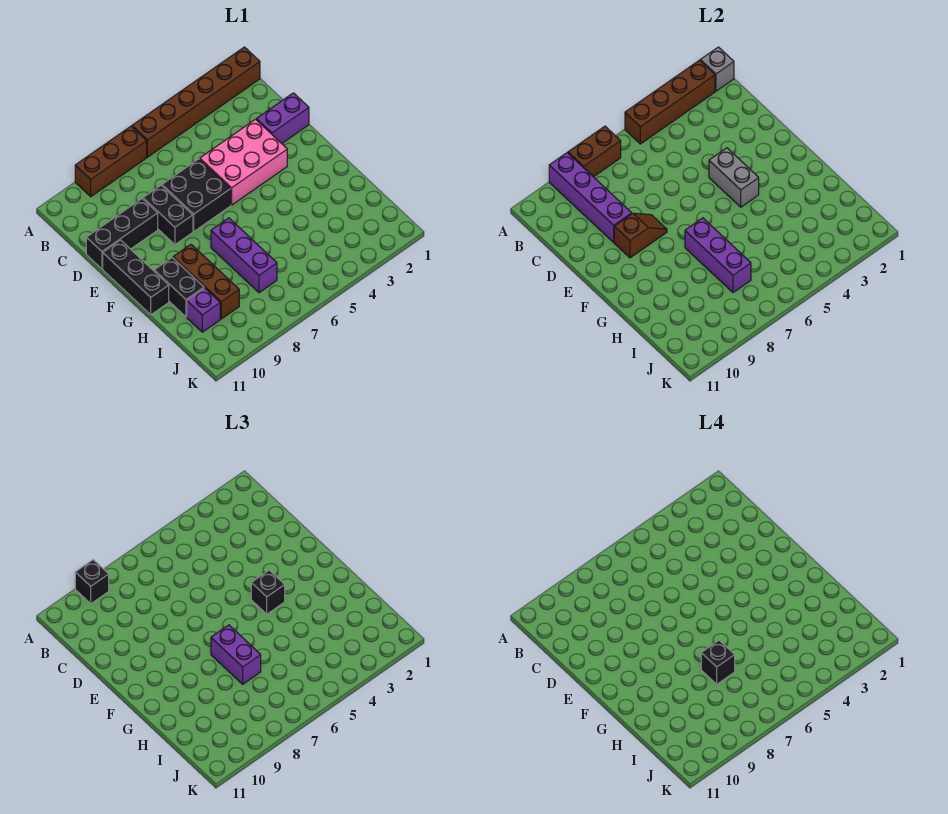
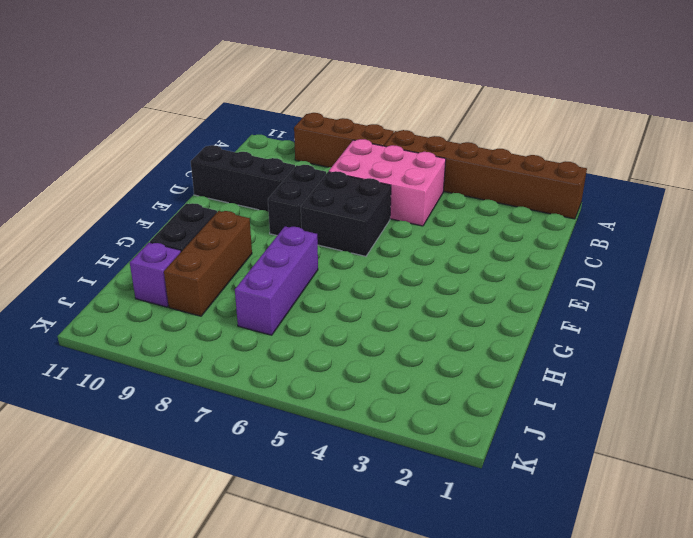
pink 2x3 brick [329,139,446,226] -> pink 2x3 brick moved to [200,119,287,205]
none -> purple 1x2 brick [256,93,309,143]
none -> black 1x3 brick [103,240,169,315]
none -> grey 1x1 brick [700,47,734,91]

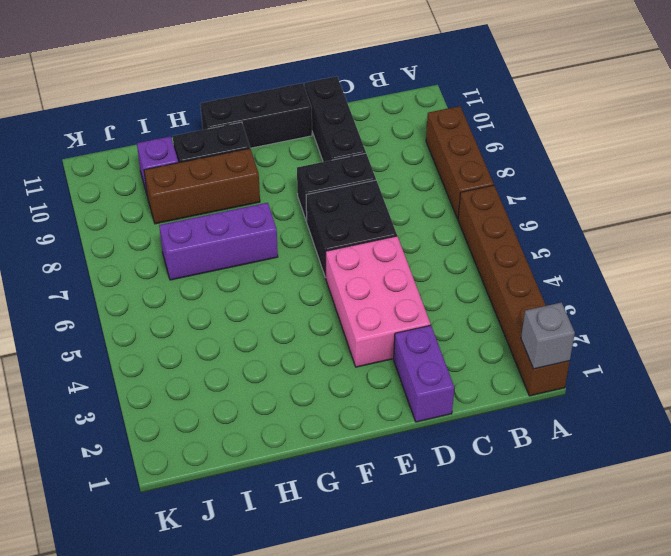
none -> brown 1x4 brick [625,60,715,144]
none -> brown 1x2 brick [568,126,621,177]
none -> purple 1x4 brick [549,153,632,242]

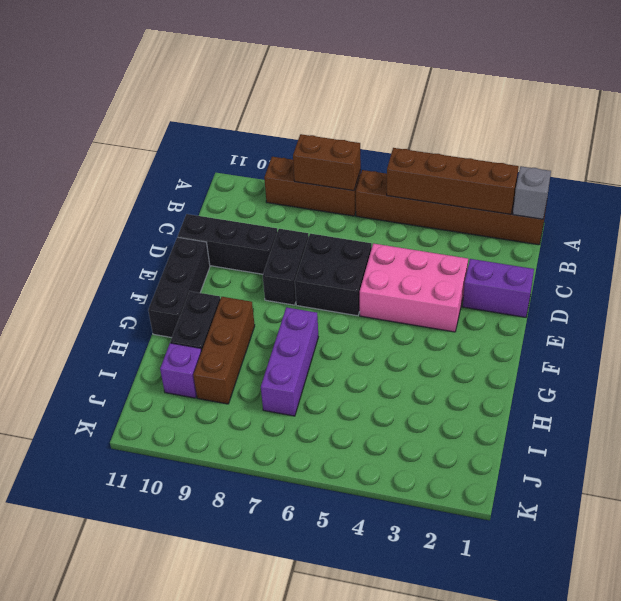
none -> purple 1x4 brick [549,153,632,242]
none -> grey 1x2 brick [709,148,759,207]
none -> brown 1x2 slope [614,213,667,258]

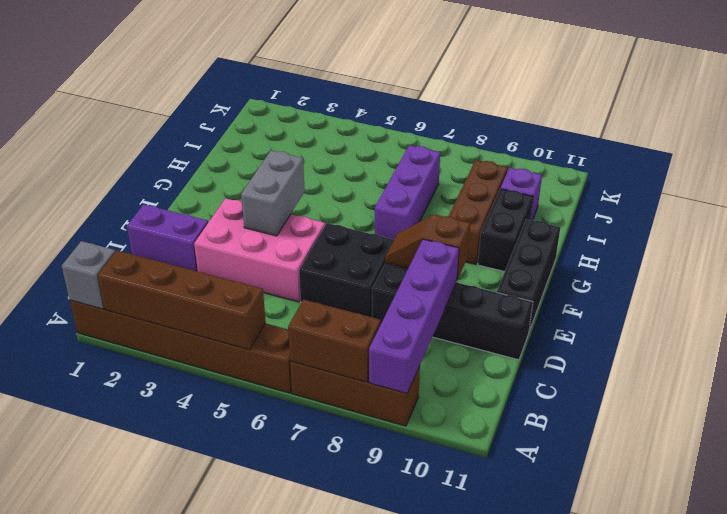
none -> purple 1x3 brick [685,218,751,293]
none -> black 1x1 brick [75,560,109,604]
none -> black 1x1 brick [251,570,285,614]

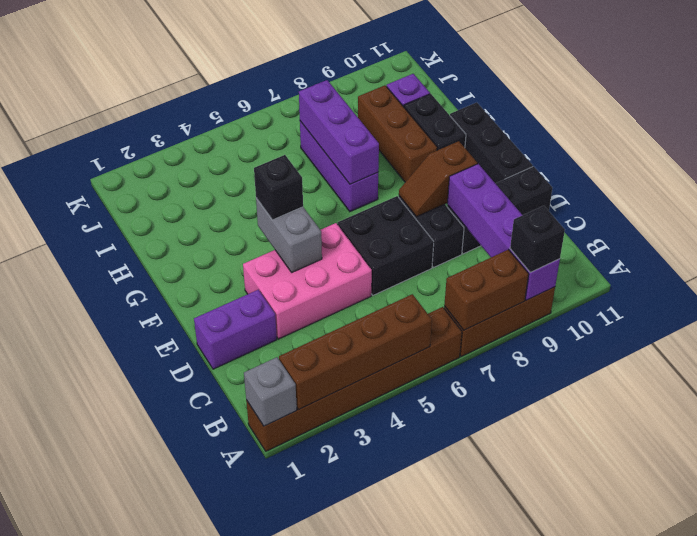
none -> purple 1x2 brick [211,625,261,684]
none -> black 1x1 brick [701,640,735,684]

